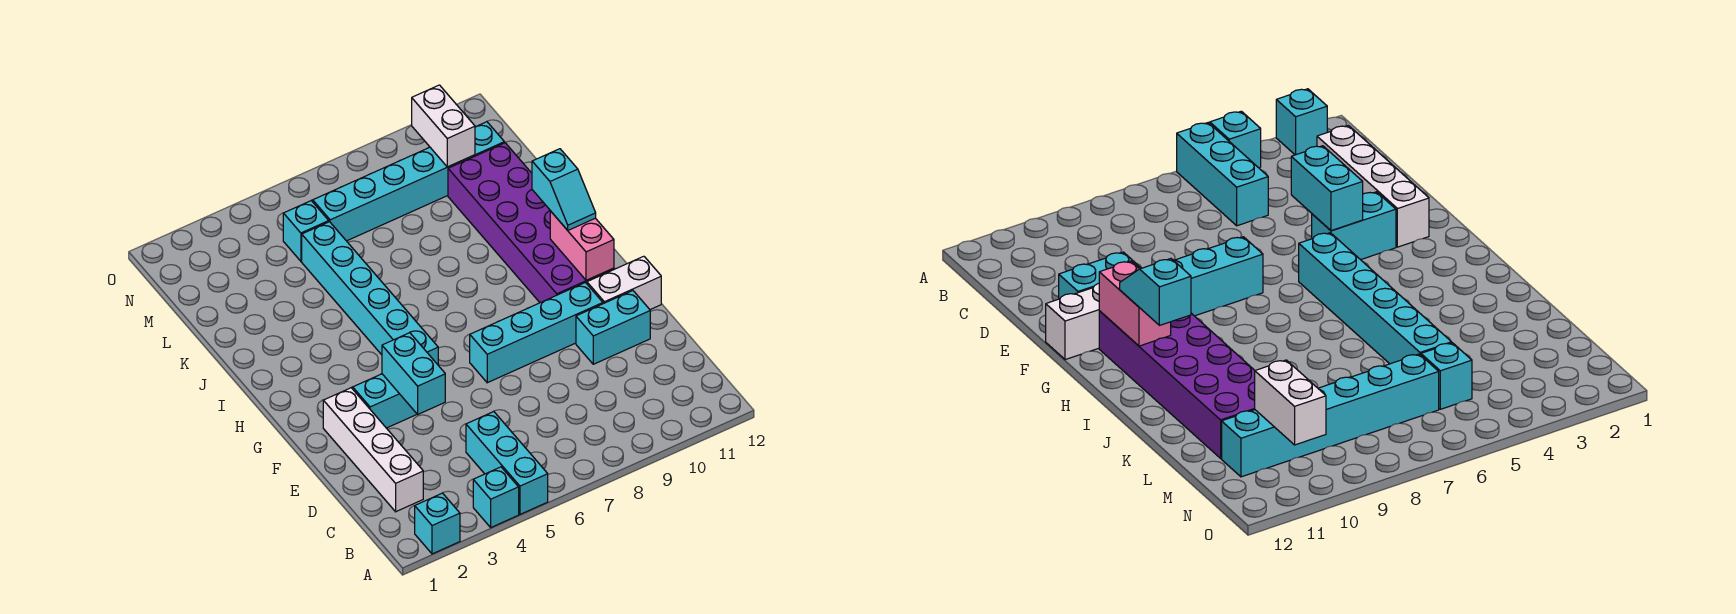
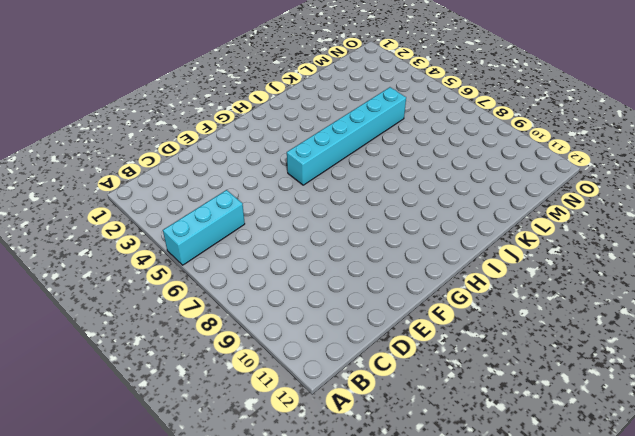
none -> cyan 1x1 brick [415,493,460,554]
none -> cyan 1x1 brick [473,467,519,527]
none -> white 1x4 brick [323,388,423,512]

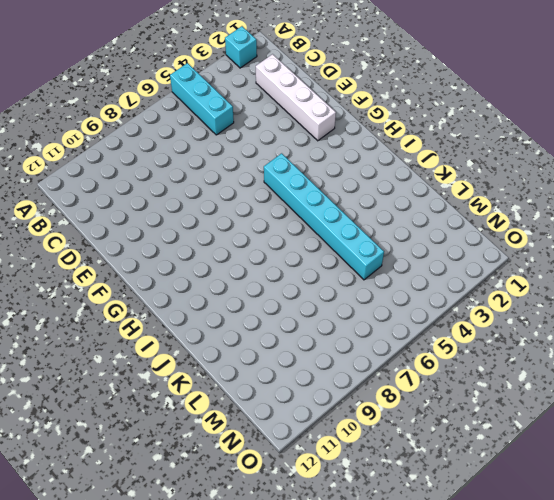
none -> cyan 1x1 brick [473,467,519,527]
none -> cyan 1x2 brick [576,291,650,364]
none -> cyan 1x2 brick [353,374,417,428]

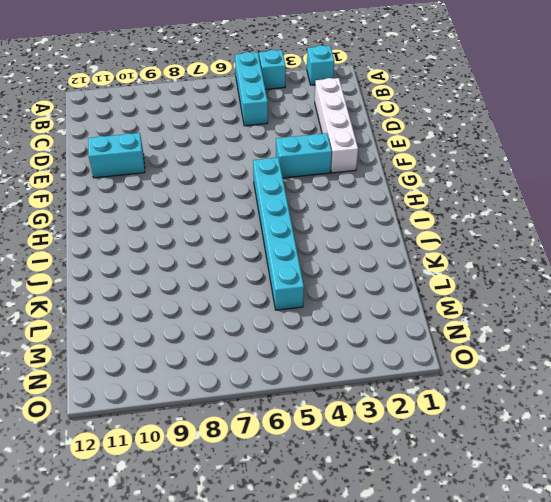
none -> cyan 1x4 brick [470,283,603,383]
none -> white 1x2 brick [587,256,661,310]
none -> purple 2x6 brick [448,143,614,303]

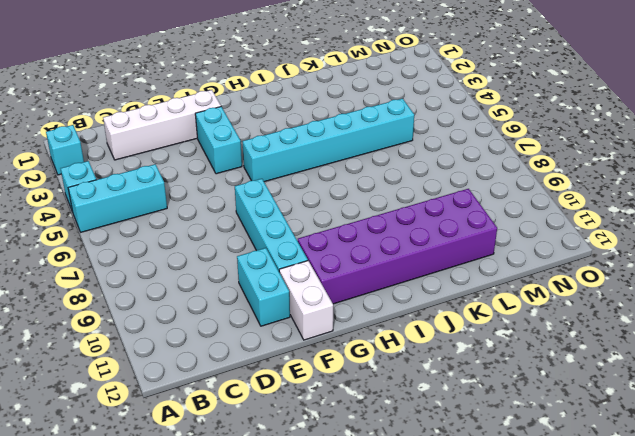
none -> cyan 1x1 brick [283,201,329,261]
none -> cyan 1x6 brick [313,122,504,241]
none -> cyan 1x2 brick [382,333,445,414]

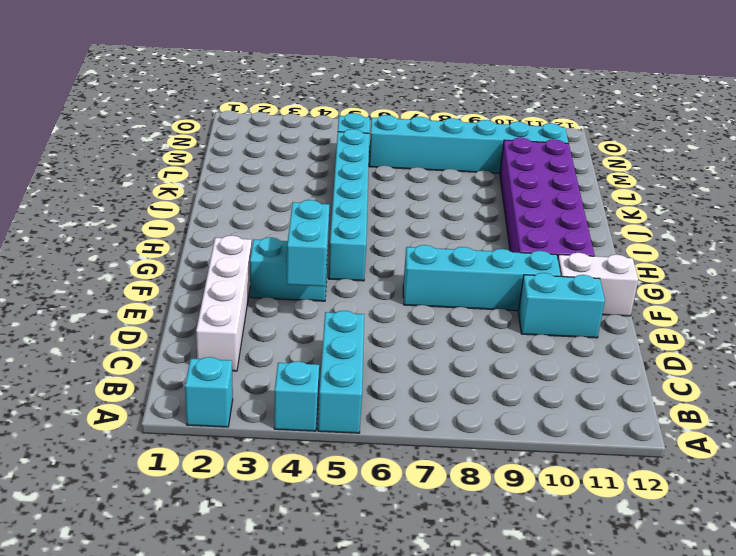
none -> pink 1x2 brick [550,211,614,280]
none -> white 1x2 brick [412,85,475,167]
none -> cyan 1x2 slope [532,149,596,230]

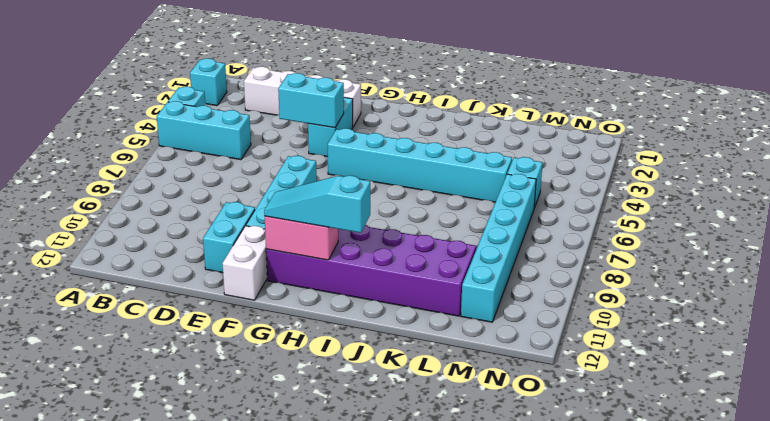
cyan 1x3 slope [264,176,370,233] -> cyan 1x2 slope [532,149,596,230]
none -> white 1x2 brick [412,85,475,167]

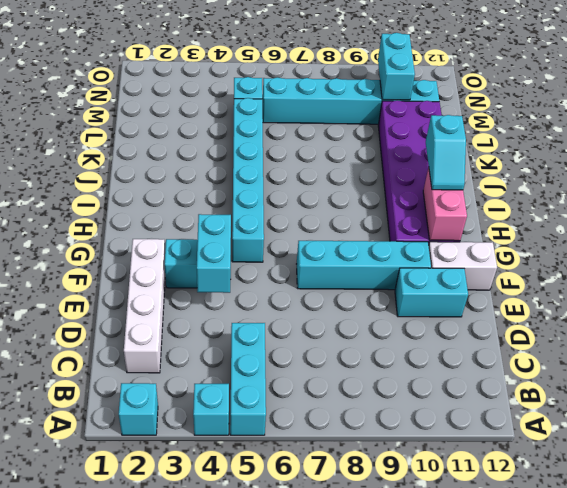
cyan 1x2 brick [378,33,415,100] -> white 1x2 brick [412,85,475,167]

